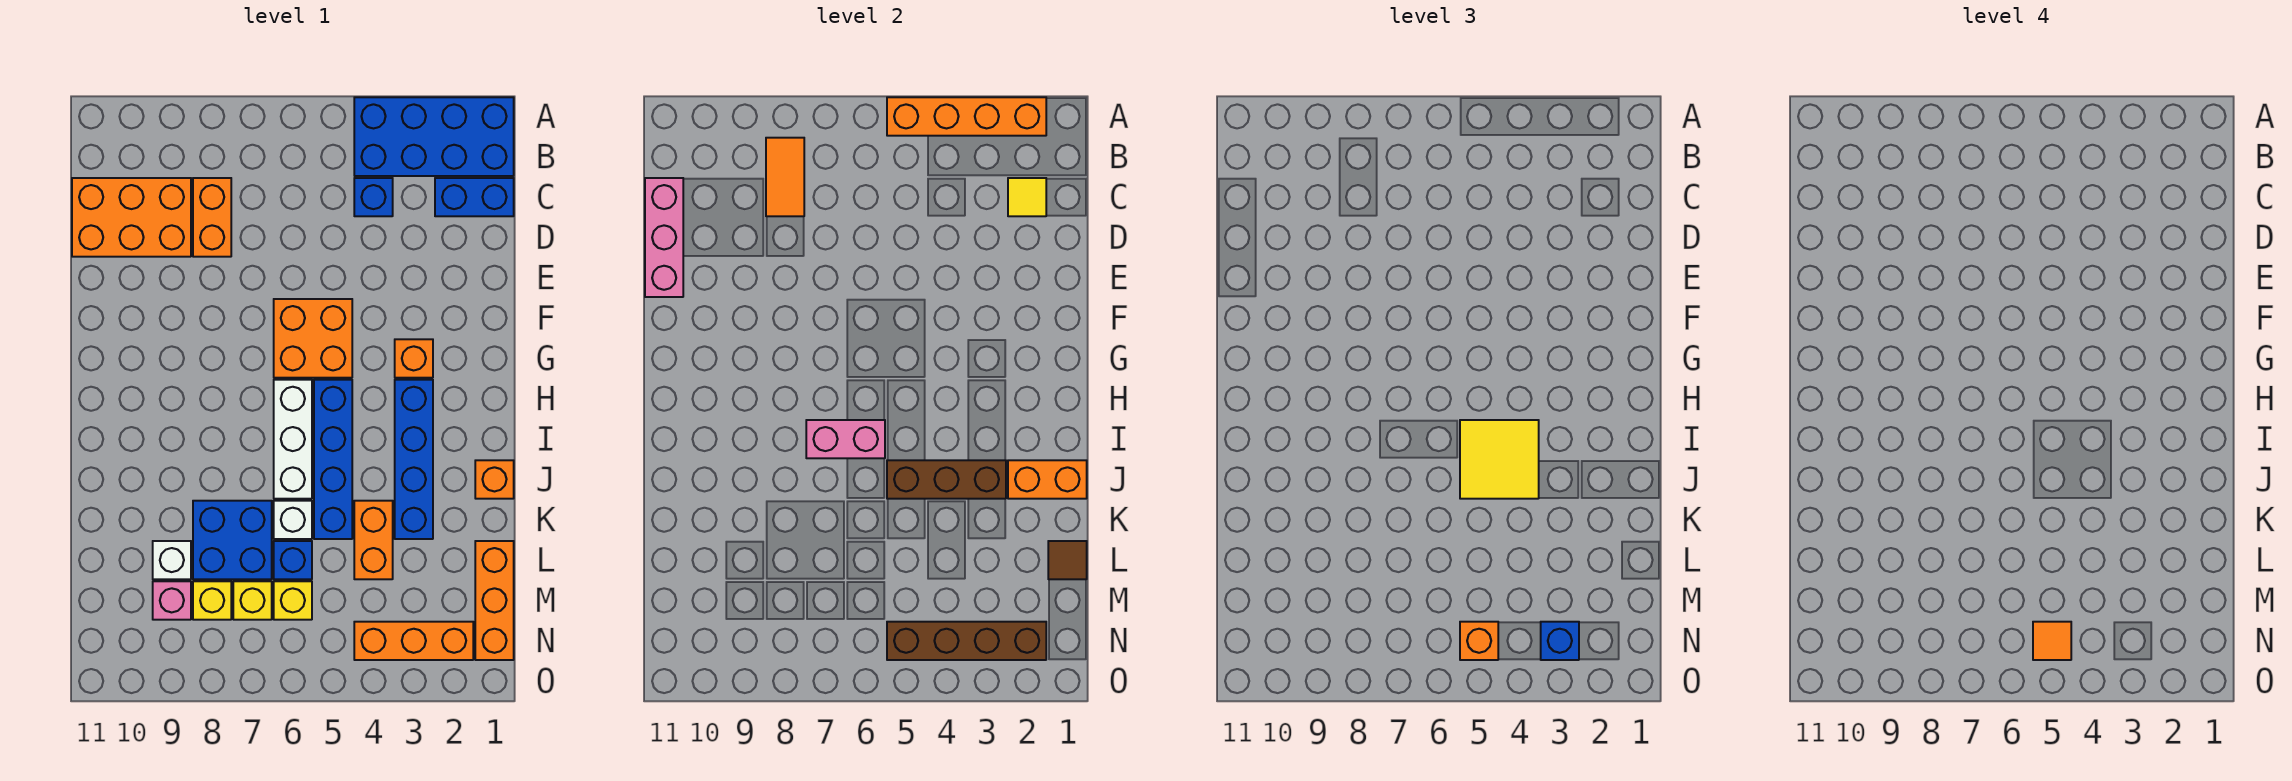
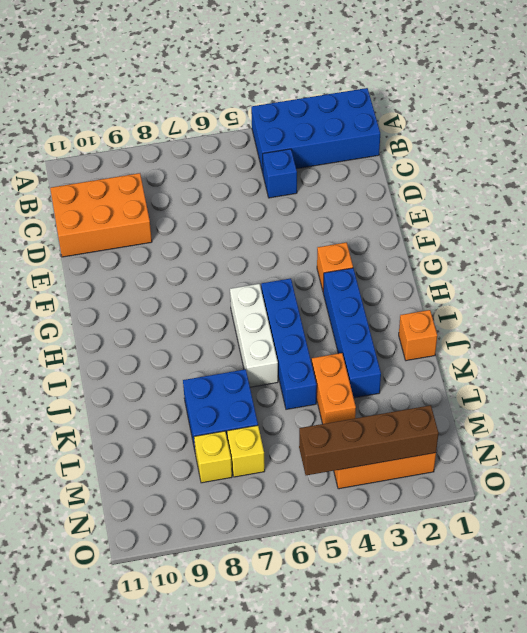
none -> blue 1x2 brick [435,178,514,216]
none -> orange 1x2 brick [193,178,231,257]
none -> orange 2x2 brick [274,299,352,378]
none -> white 1x1 brick [274,501,312,539]

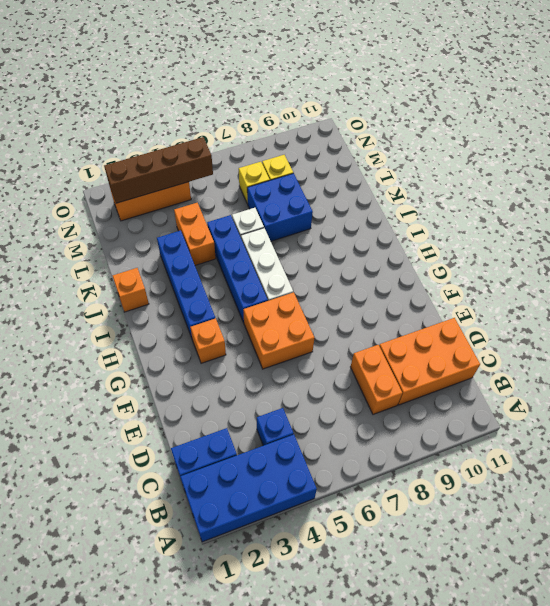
none -> orange 1x3 brick [475,541,514,660]
none -> blue 1x1 brick [274,541,312,579]
none -> white 1x1 brick [153,541,191,579]
none -> yellow 1x1 brick [274,581,312,620]

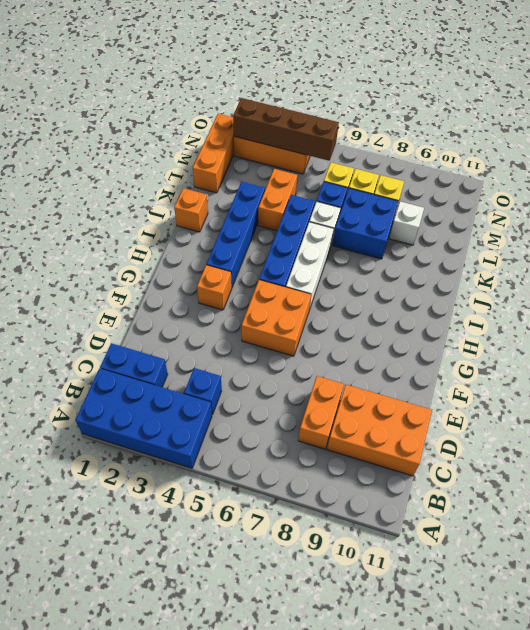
none -> pink 1x1 brick [153,581,191,620]
none -> orange 1x4 brick [887,97,1046,136]
none -> orange 1x2 tile [766,138,804,216]
none -> yellow 1x1 tile [1008,178,1046,216]

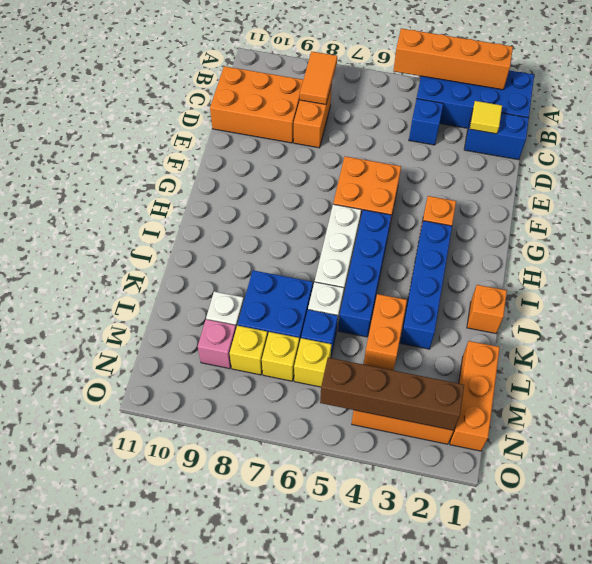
none -> pink 1x3 brick [645,178,683,297]
none -> pink 1x2 brick [806,420,885,458]
none -> orange 1x2 brick [1008,460,1087,499]
none -> brown 1x3 brick [887,460,1006,499]

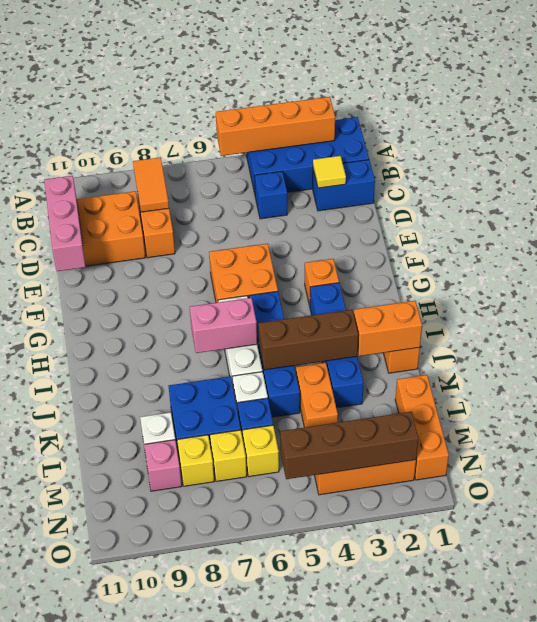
none -> brown 1x1 tile [1048,541,1087,579]
none -> yellow 2x2 tile [1460,420,1539,499]
none -> blue 1x1 brick [1541,622,1579,660]
none -> orange 1x1 brick [1460,622,1498,660]

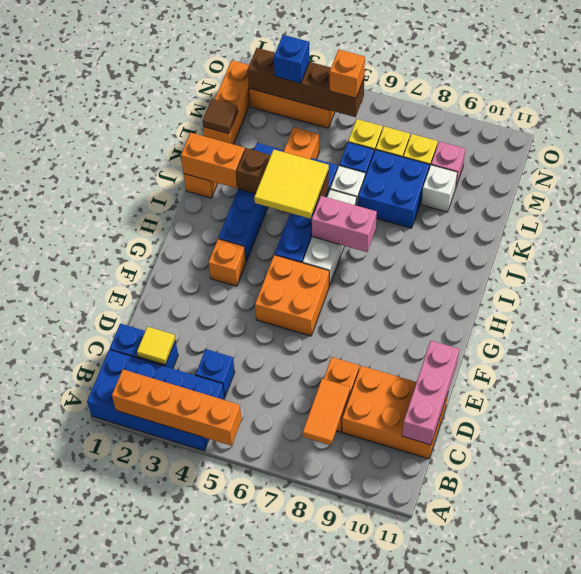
none -> orange 1x1 tile [2033,622,2071,660]

